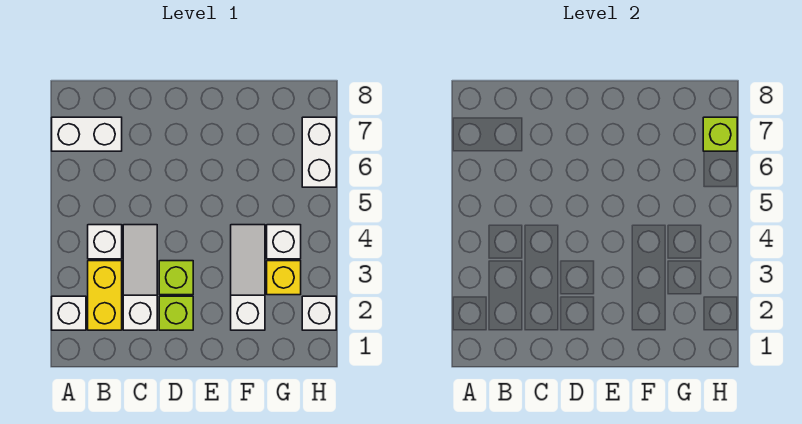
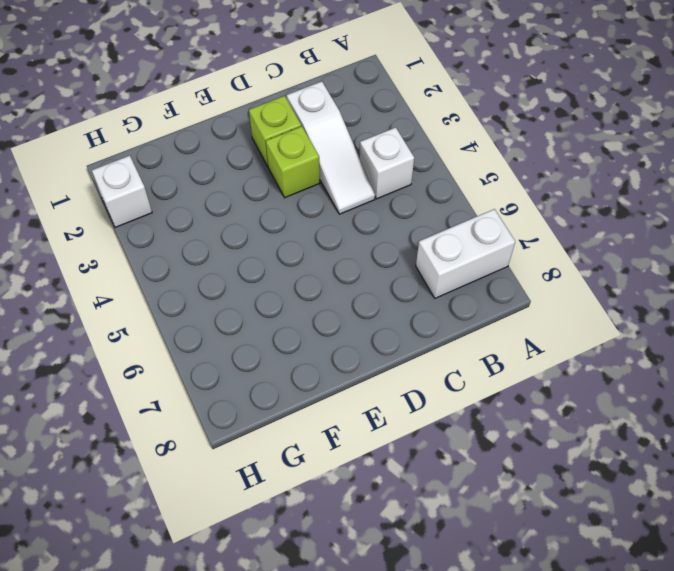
none -> white 1x1 brick [52,296,86,330]
none -> yellow 1x2 brick [88,261,122,330]
none -> white 1x3 slope [231,225,265,330]

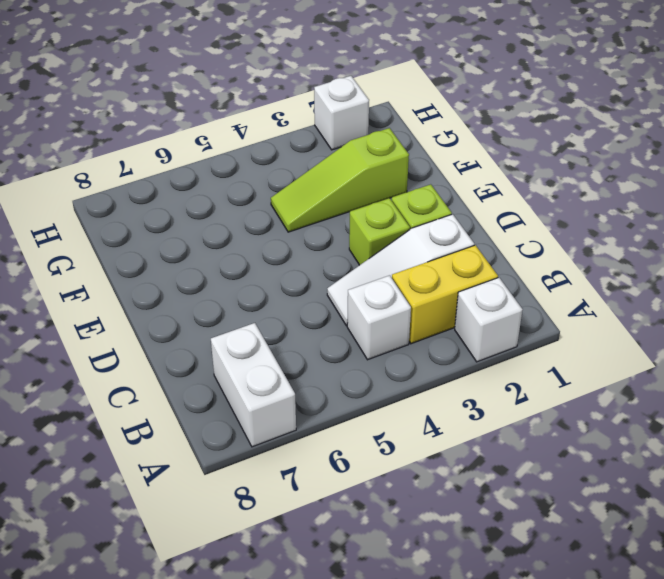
lime 1x3 slope [271,128,409,232] -> white 1x3 slope [231,225,265,330]
none -> yellow 1x1 brick [267,261,301,295]
none -> white 1x1 brick [267,225,301,259]
none -> white 1x2 brick [302,117,336,187]

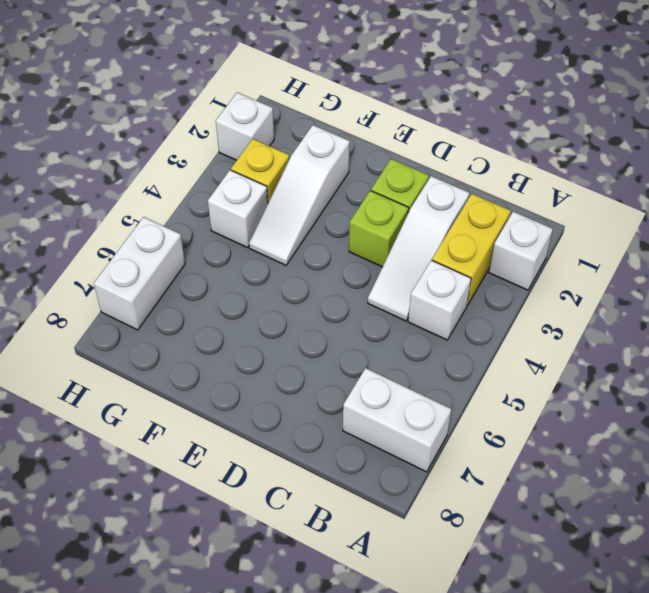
none -> lime 1x1 brick [703,117,737,151]

